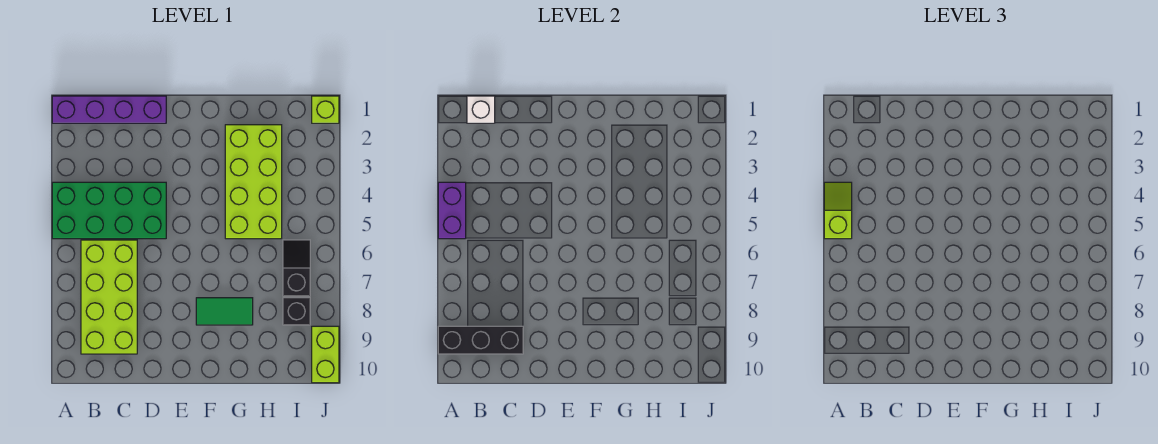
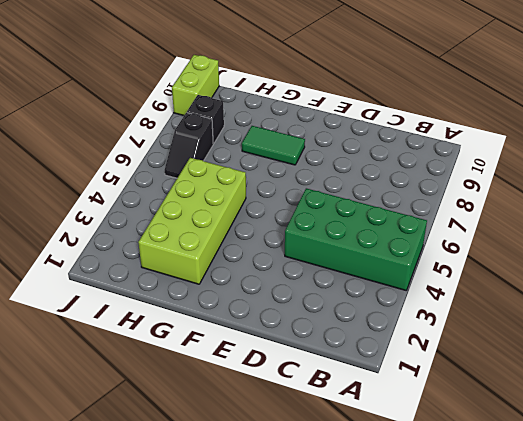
none -> purple 1x4 brick [52,96,166,123]
none -> lime 2x4 brick [81,240,137,354]
none -> lime 1x1 brick [312,96,339,123]

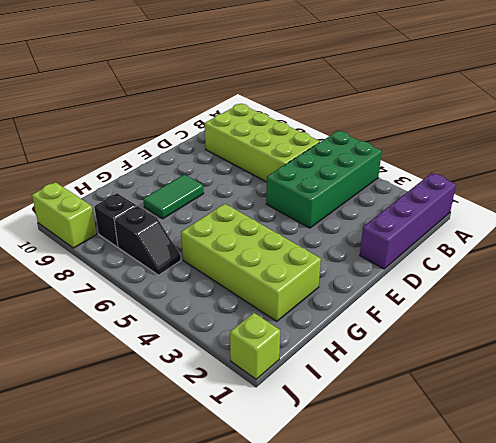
none -> purple 1x2 brick [438,182,466,239]
none -> black 1x3 brick [438,326,523,354]
none -> white 1x1 brick [467,96,495,123]

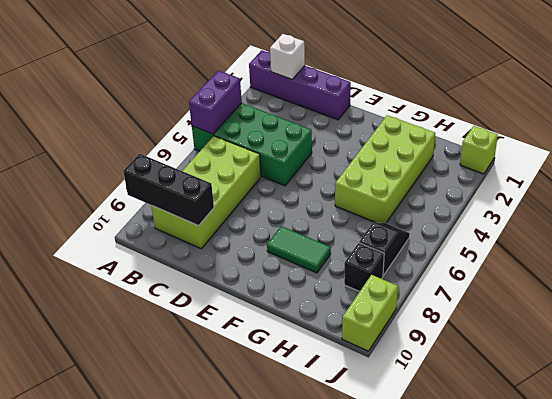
none -> lime 1x2 slope [824,182,852,239]

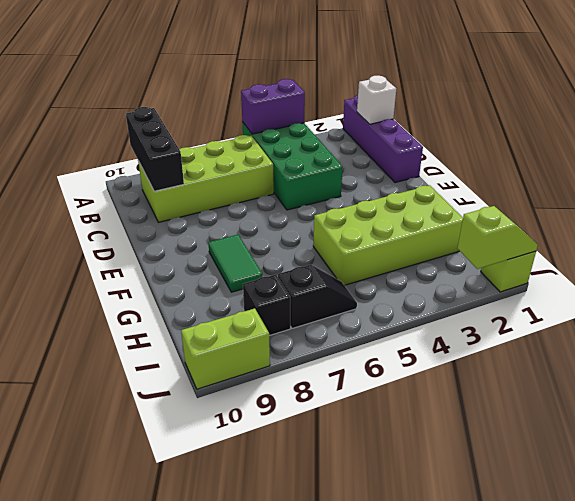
lime 1x2 slope [458,206,538,269] -> lime 1x2 slope moved to [824,182,852,239]

